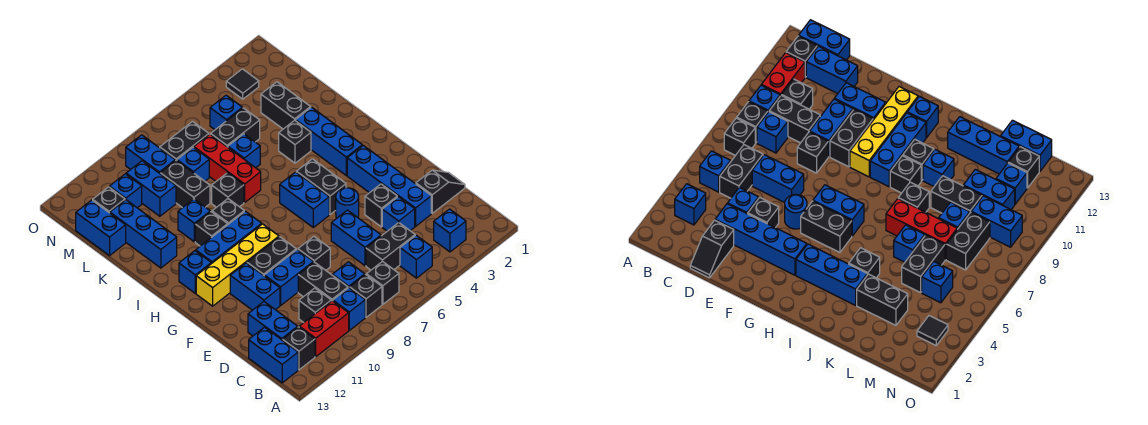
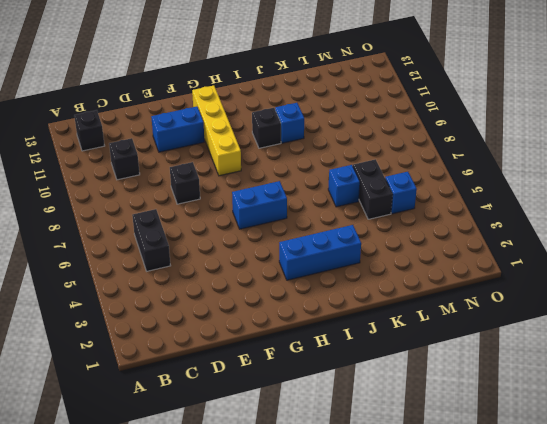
none -> blue 1x1 brick [434,209,466,252]
none -> blue 1x1 brick [400,235,432,278]
none -> black 1x1 brick [366,261,399,304]
none -> black 1x1 brick [350,275,382,317]

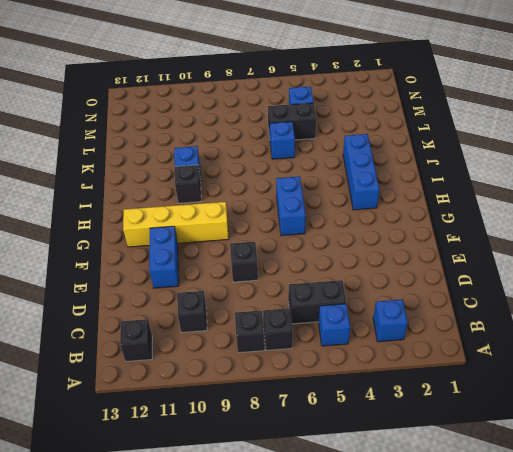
none -> blue 1x1 brick [333,288,365,330]
none -> red 1x2 brick [299,301,349,357]
none -> blue 1x2 brick [249,327,298,383]
none -> blue 1x1 brick [332,262,365,288]

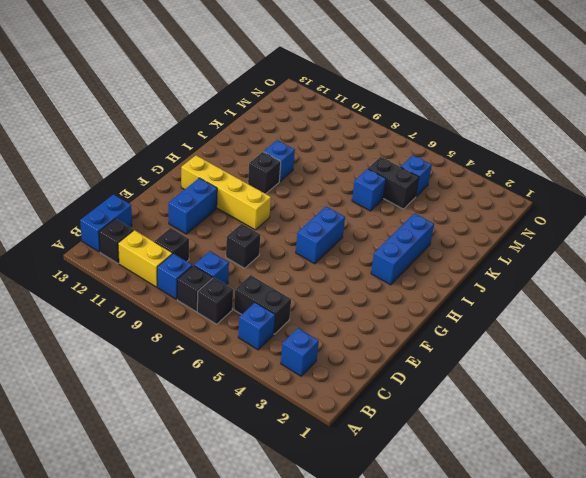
yellow 1x2 brick [118,230,172,287] -> red 1x2 brick [299,301,349,357]
none -> black 1x2 brick [298,262,348,301]
none -> blue 1x2 brick [248,302,298,340]
none -> black 1x2 slope [416,170,465,213]
none -> blue 1x4 brick [347,145,431,226]

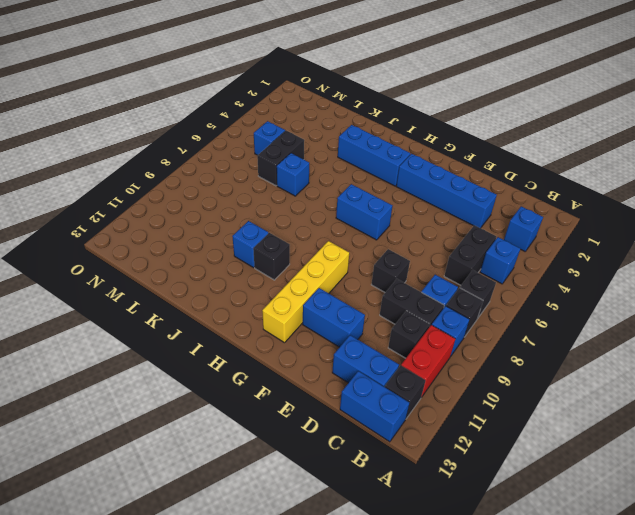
none -> black 1x2 slope [416,170,465,213]
none -> blue 1x1 brick [382,197,415,231]
none -> blue 1x2 brick [331,210,381,266]
none -> black 1x1 brick [365,184,397,227]

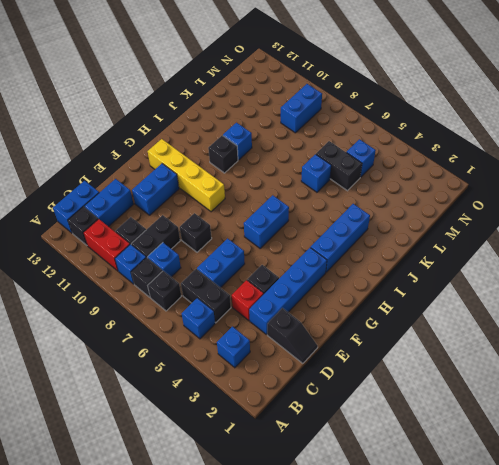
red 1x1 brick [232,280,263,321] -> blue 1x1 brick [382,197,415,231]
none -> blue 1x2 brick [264,250,314,305]
none -> blue 1x1 round brick [336,188,359,218]
none -> black 1x2 brick [247,237,296,276]
none -> black 1x2 brick [296,159,346,214]

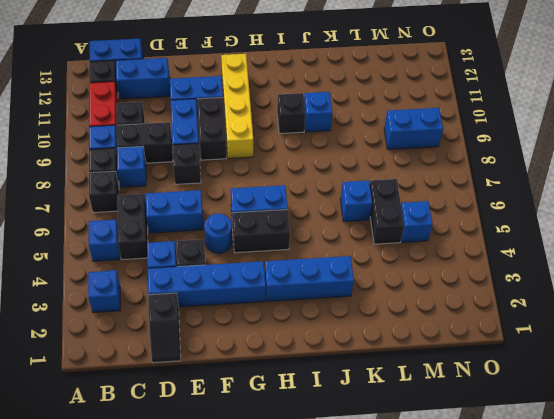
none -> blue 1x3 brick [196,211,262,264]
none -> blue 1x1 brick [179,251,211,293]
none -> black 1x1 brick [212,199,244,224]
none -> black 1x1 brick [279,120,311,163]

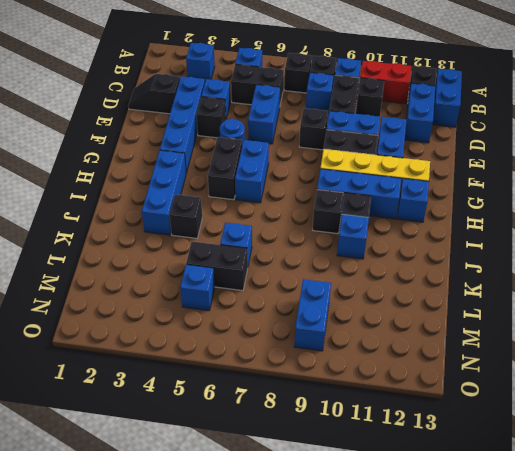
none -> red 1x3 brick [194,134,261,202]
none -> black 1x1 brick [212,173,244,207]
none -> blue 1x3 brick [110,200,177,268]
none -> black 1x2 brick [261,82,311,129]

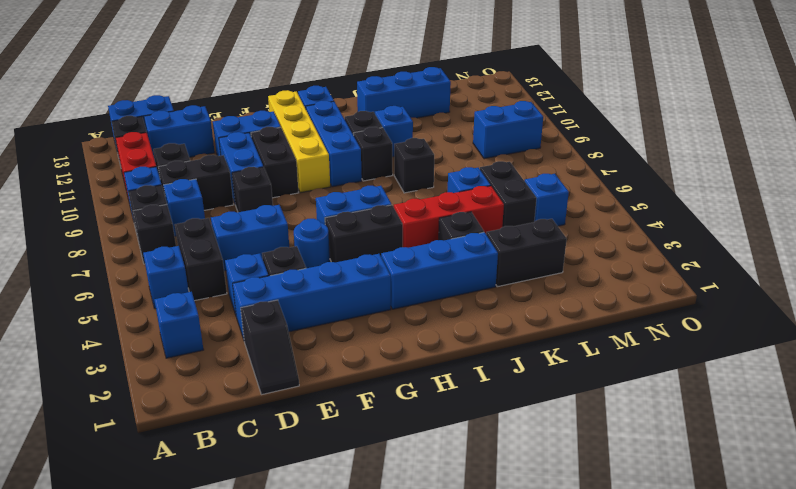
red 1x3 brick [394,186,504,248] -> red 1x3 brick moved to [194,134,261,202]
none -> black 1x2 brick [160,160,210,208]
none -> blue 1x1 brick [177,147,209,181]
none -> blue 1x2 brick [126,161,176,216]
none -> blue 1x2 brick [76,200,126,256]

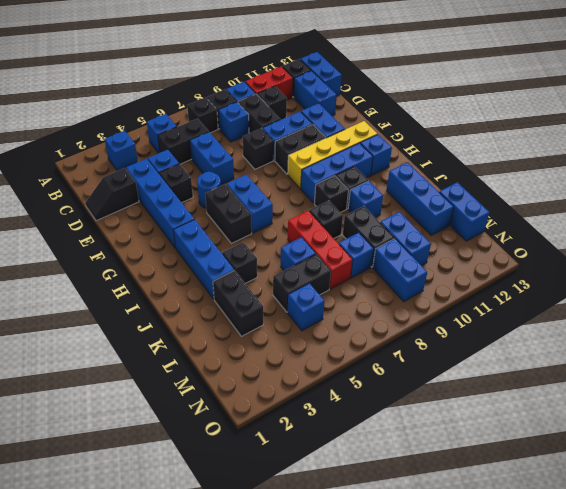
none -> black 1x2 brick [160,122,209,161]
none -> blue 1x1 brick [109,174,142,208]
none -> black 1x1 brick [93,187,125,213]
none -> black 1x1 tile [226,69,259,99]

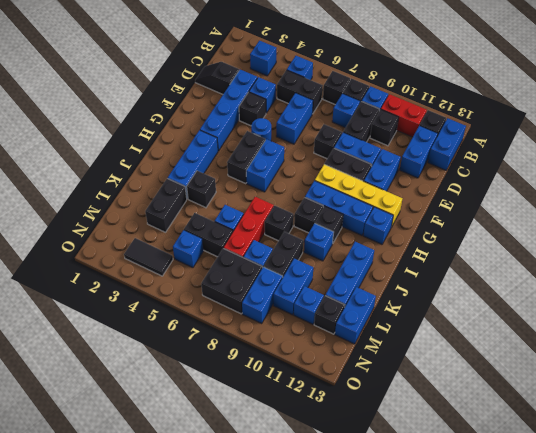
black 2x2 brick [201,248,262,314] -> black 1x2 brick [160,122,209,161]
black 1x2 tile [124,238,173,276] -> black 1x1 tile [226,69,259,99]

